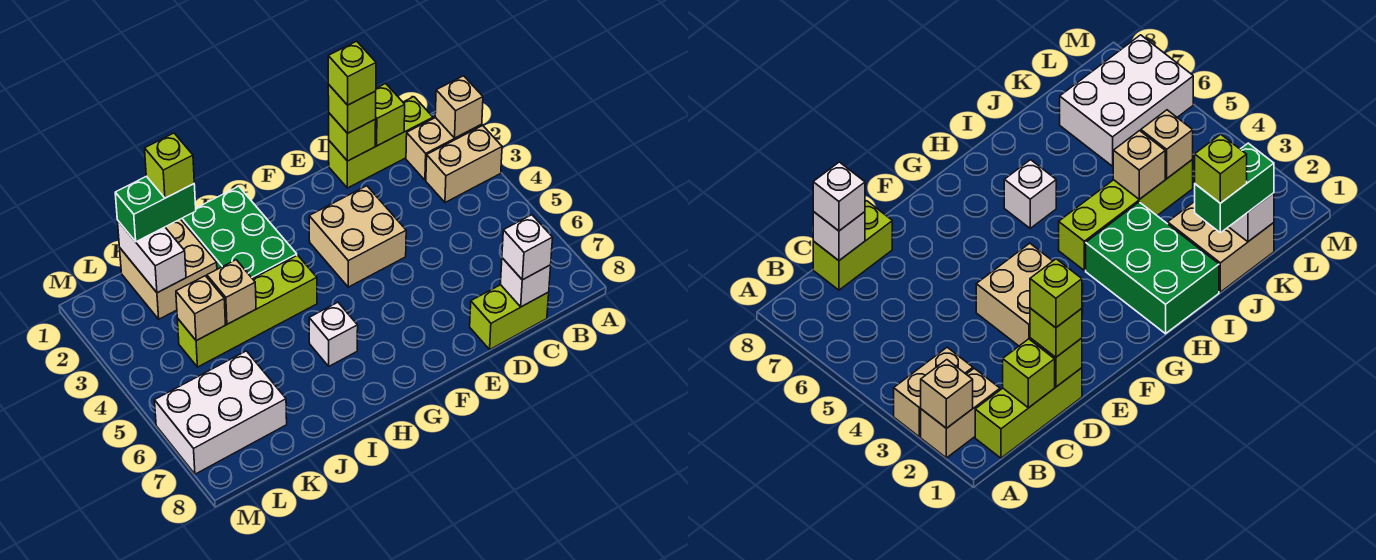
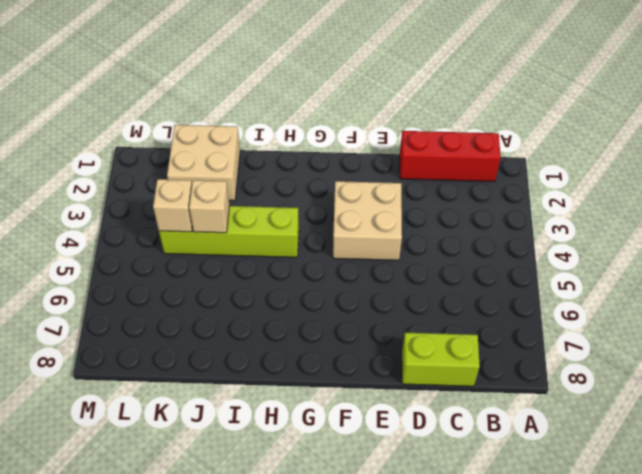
red 1x3 brick [400,131,501,182] -> lime 1x3 brick [329,97,433,188]
none -> tan 1x2 brick [406,117,482,180]
none -> tan 1x2 brick [426,126,502,203]
none -> green 2x3 brick [181,186,297,279]

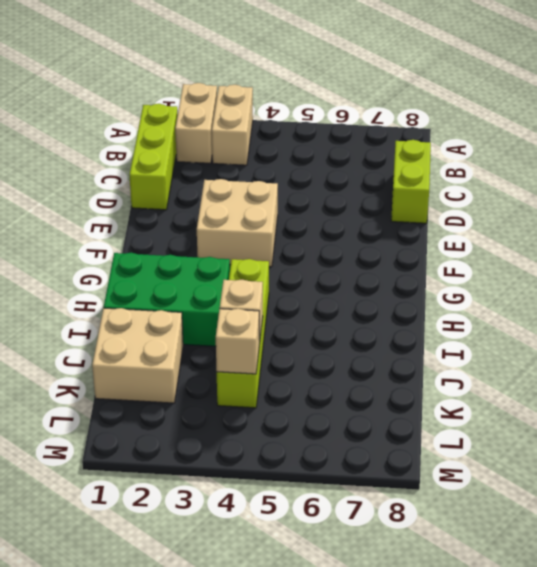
none -> white 1x1 brick [309,302,358,366]
none -> white 2x3 brick [155,351,287,474]
none -> tan 1x1 brick [435,76,483,138]

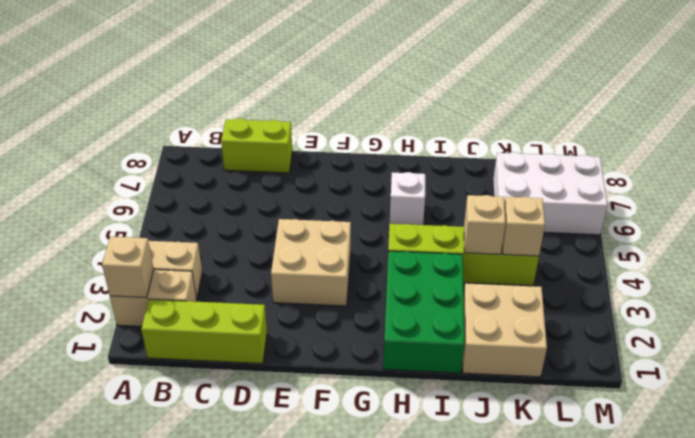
none -> lime 1x1 brick [375,83,405,146]
none -> white 1x1 brick [500,258,551,307]
none -> lime 1x1 brick [329,113,376,161]

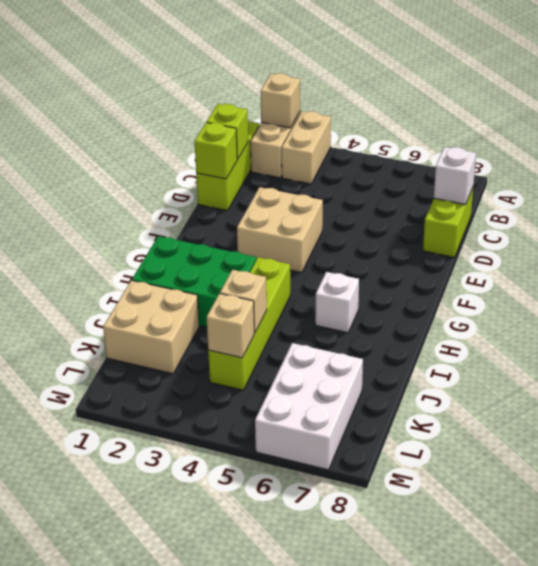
none -> white 1x2 brick [117,220,186,293]
none -> white 1x1 brick [502,215,553,280]
none -> lime 1x1 brick [328,85,376,133]

